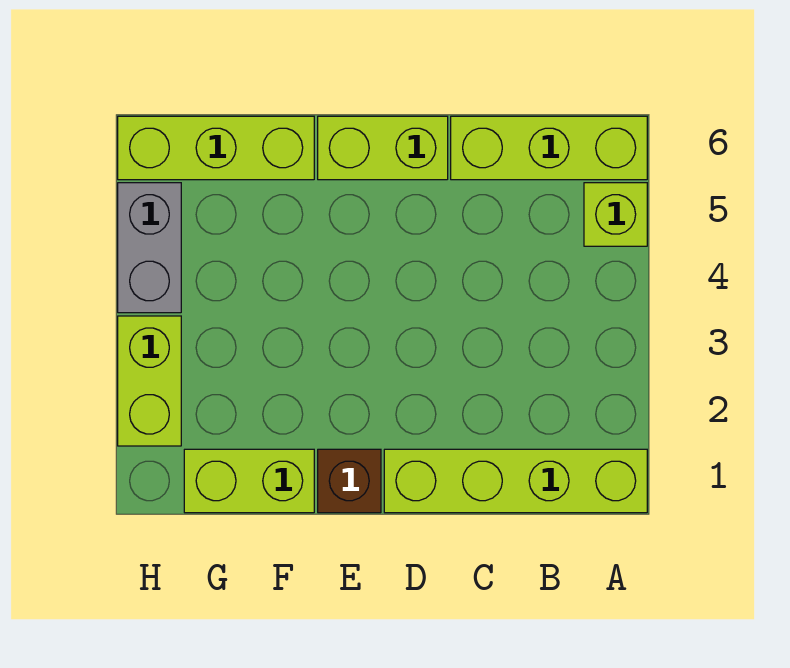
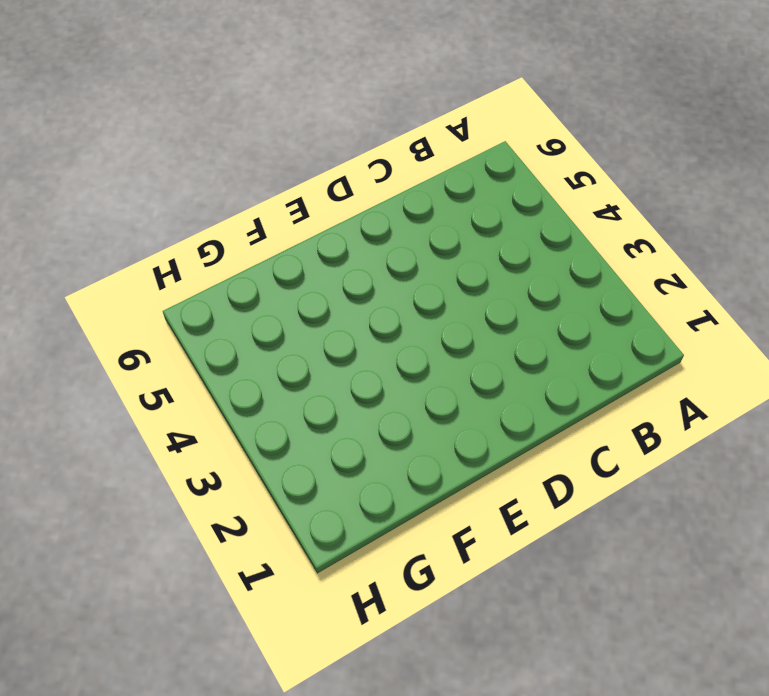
none -> lime 1x4 brick [384,449,647,513]
none -> lime 1x1 brick [584,183,647,246]

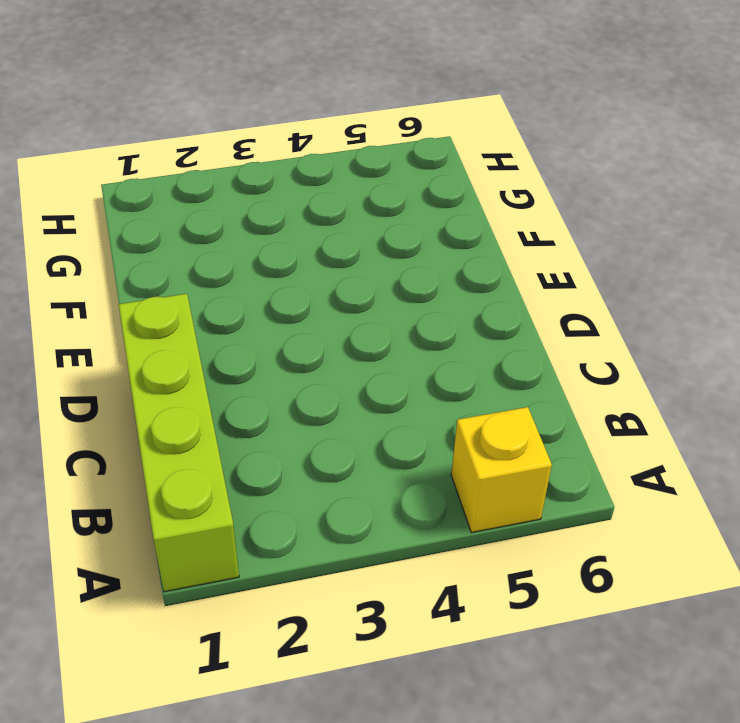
yellow 1x1 brick [451,407,552,533] -> lime 1x1 brick [584,183,647,246]
none -> lime 1x3 brick [451,116,647,180]
none -> lime 1x2 brick [318,116,448,180]

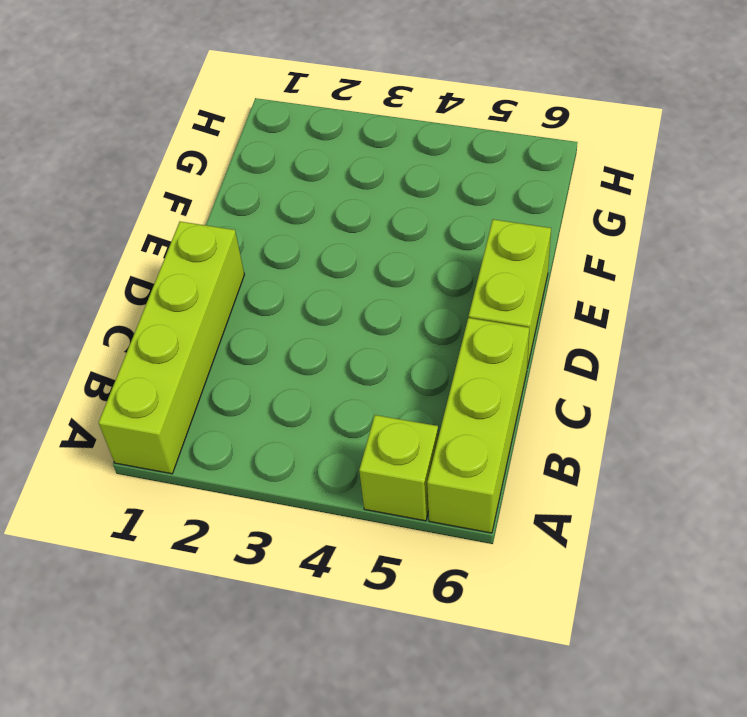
none -> brown 1x1 brick [318,449,381,513]
none -> lime 1x2 brick [184,449,314,513]

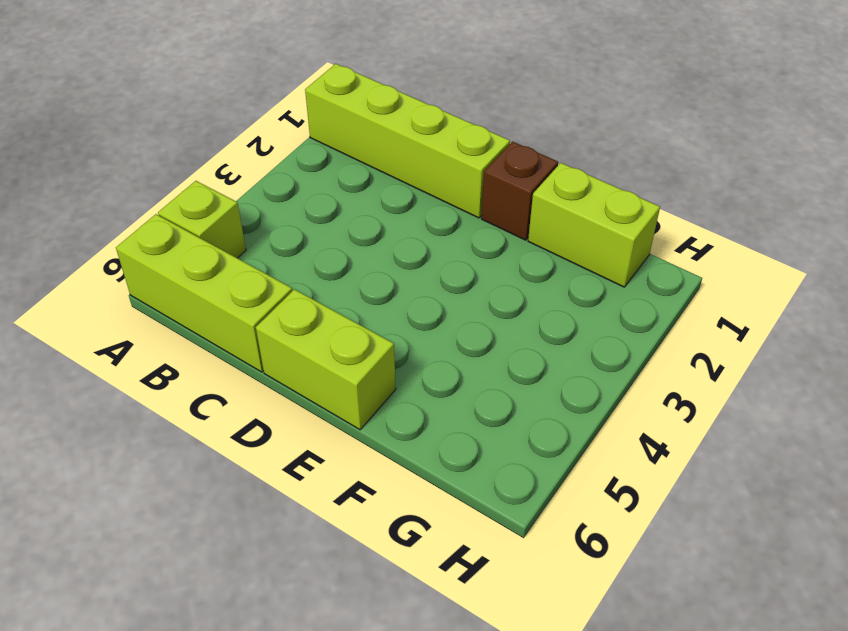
none -> lime 1x3 brick [118,116,314,180]
none -> lime 1x2 brick [118,316,181,446]

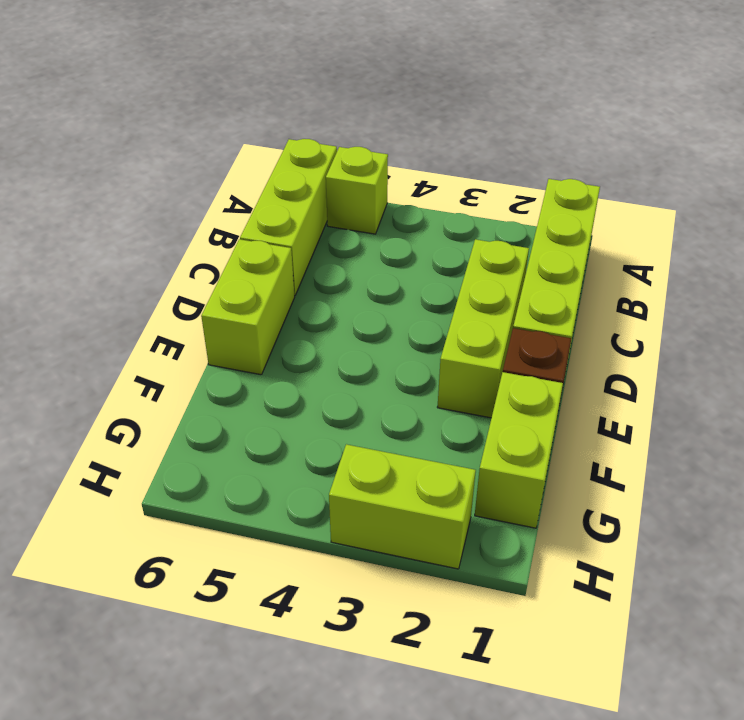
lime 1x3 brick [437,239,529,418] -> lime 1x3 brick moved to [118,116,314,180]
none -> grey 1x2 brick [118,183,181,313]

